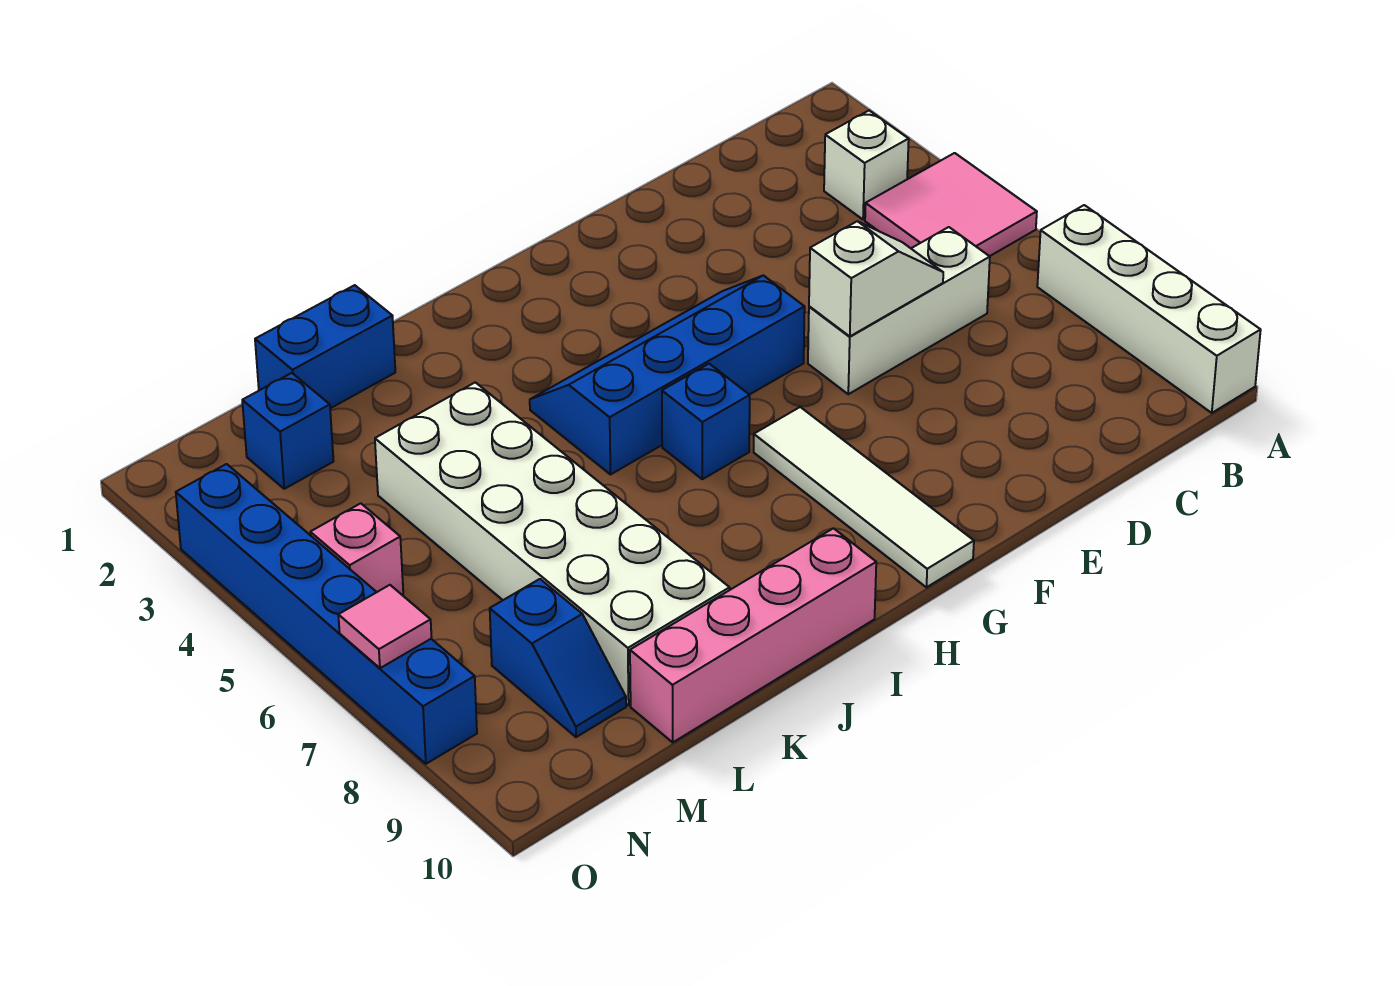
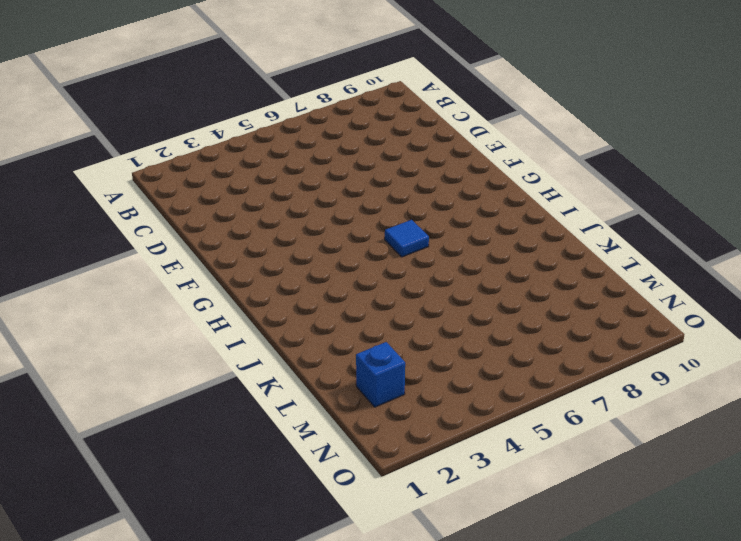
blue 1x1 tile [385,220,429,257] -> blue 1x1 brick [662,364,750,479]
none -> pink 2x2 tile [865,153,1037,256]
none -> white 1x4 brick [1037,205,1261,413]
none -> white 1x1 brick [824,111,909,220]

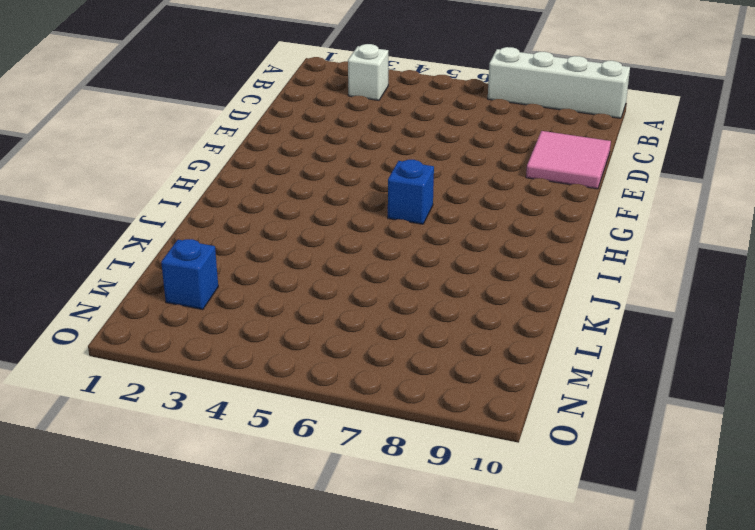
pink 2x2 tile [526,131,611,189] -> pink 2x2 tile moved to [865,153,1037,256]
none -> white 1x3 brick [808,227,990,394]
none -> blue 2x4 slope [530,275,805,474]
none -> white 1x4 tile [754,407,974,587]

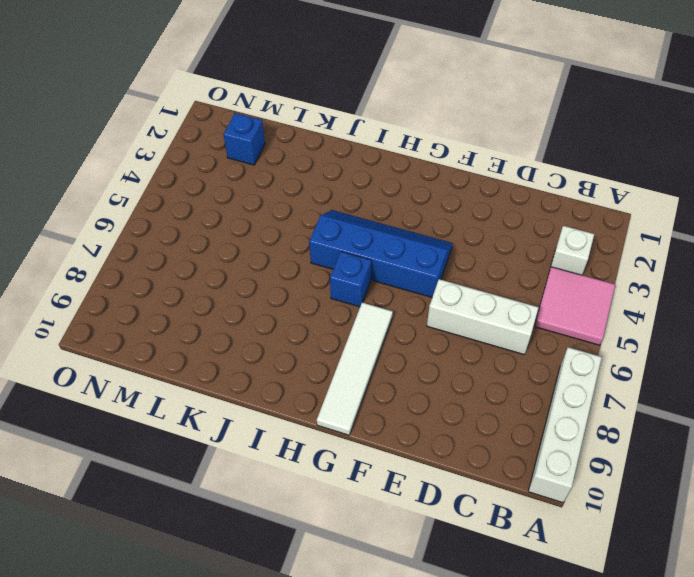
none -> pink 1x4 brick [630,528,876,742]
none -> blue 1x2 brick [255,285,395,408]
none -> white 2x6 brick [375,382,730,705]

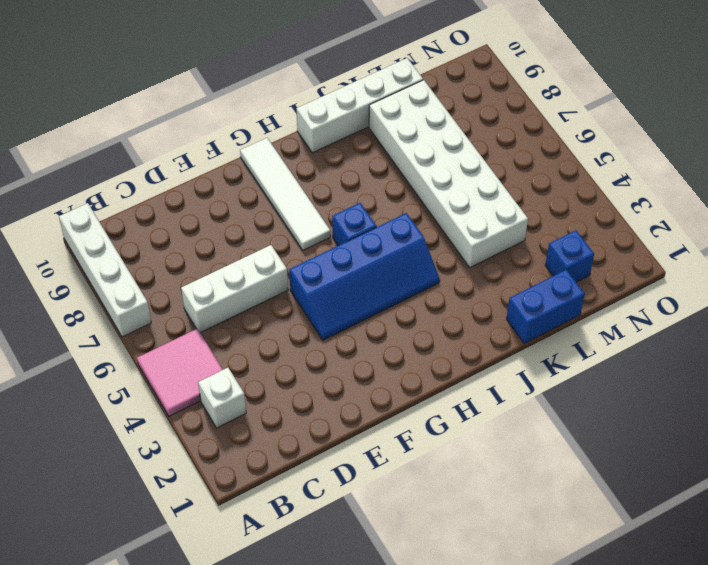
white 1x4 brick [296,58,423,153] -> pink 1x4 brick [630,528,876,742]
none -> blue 1x2 slope [490,579,626,737]
none -> pink 1x1 brick [310,503,403,595]
none -> blue 1x6 brick [176,464,477,764]

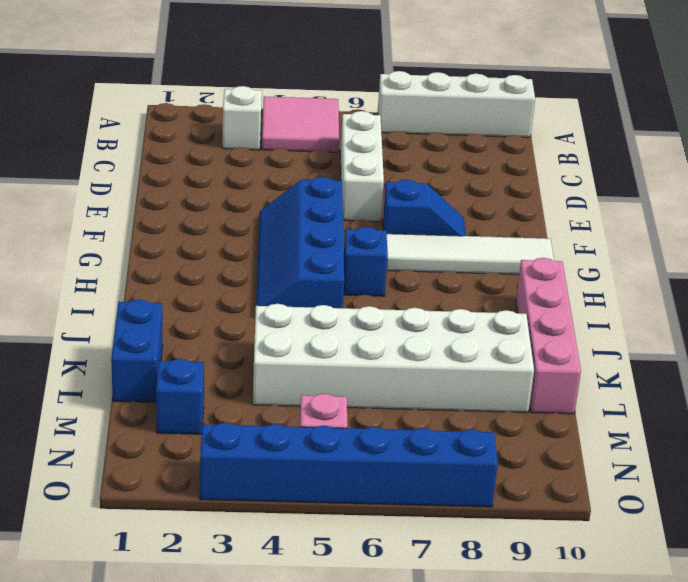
blue 1x2 slope [383,180,466,236] -> blue 1x2 slope moved to [490,579,626,737]
none -> white 1x2 slope [809,221,943,336]
none -> pink 1x1 tile [338,585,432,668]

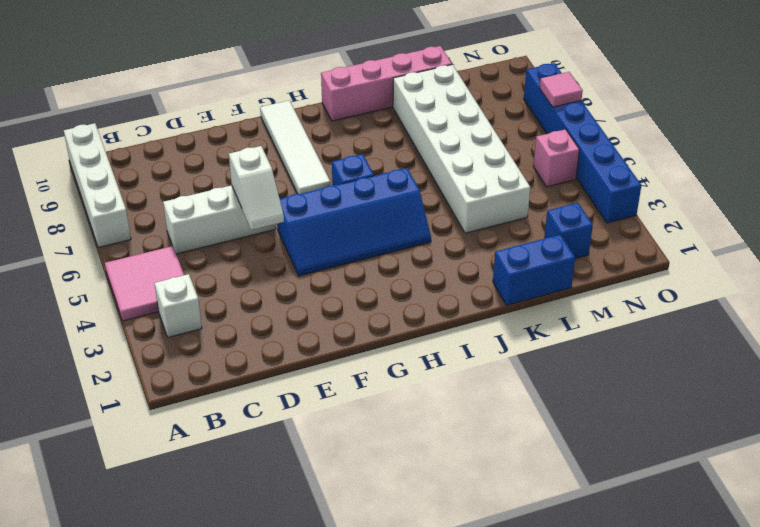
white 1x2 slope [229,146,284,230] -> white 1x2 slope turned to [809,221,943,336]
none -> blue 1x2 slope [490,579,626,737]

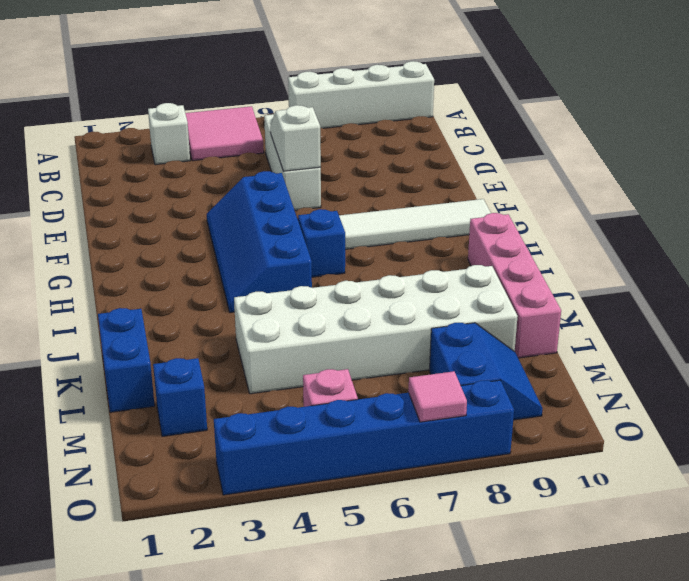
blue 2x2 slope [430,323,543,420] -> blue 1x2 slope [490,579,626,737]

